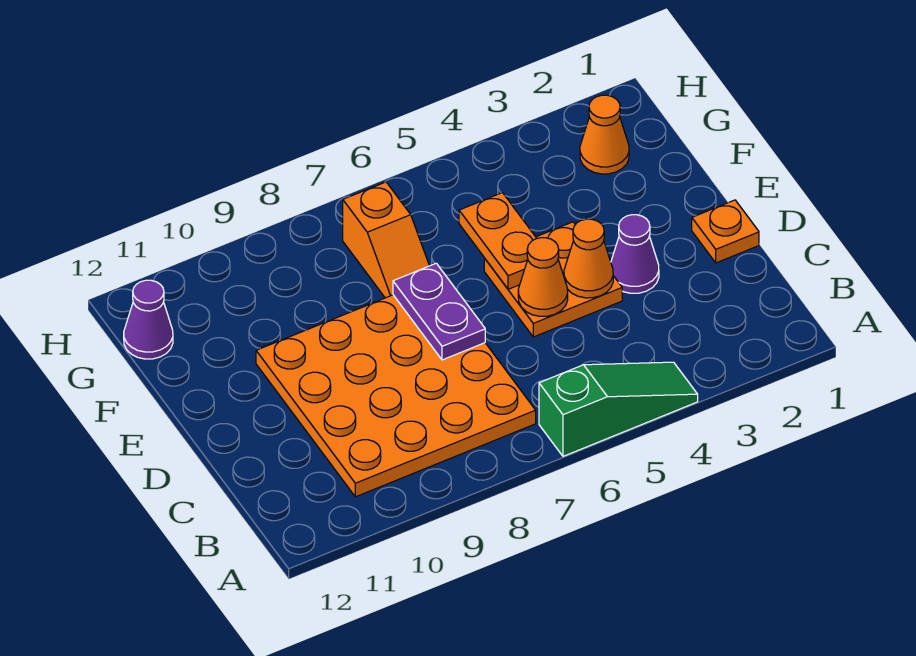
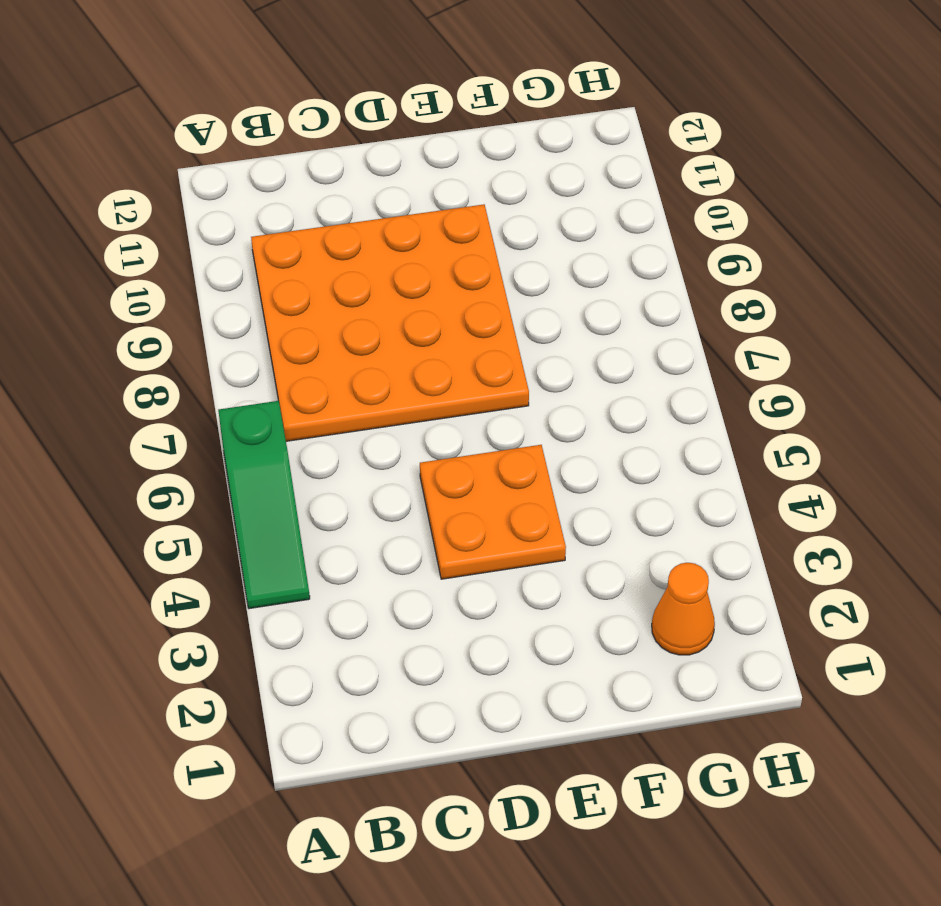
none -> orange 1x1 plate [692,200,759,263]
none -> purple 1x1 cone [611,215,659,293]
none -> orange 1x2 slope [343,182,429,298]

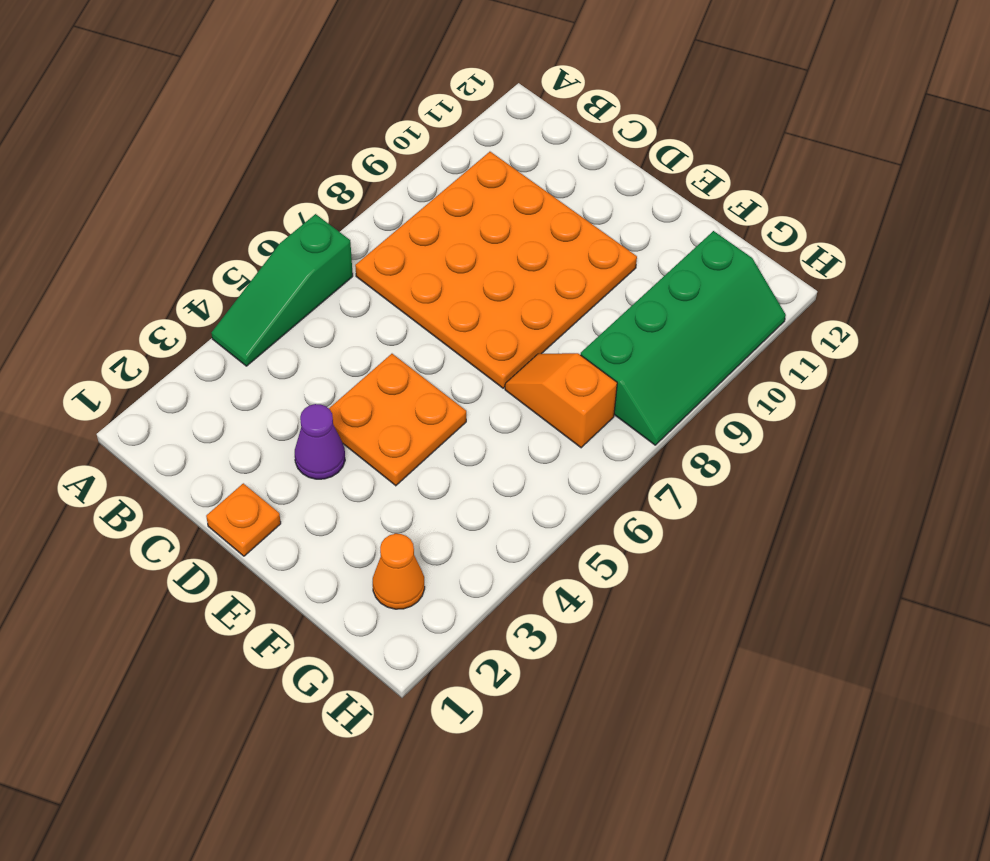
green 2x4 slope [581,231,786,445] -> none
none -> purple 1x1 cone [124,280,173,359]
none -> orange 1x1 cone [564,219,613,298]
none -> orange 1x1 cone [518,238,568,316]

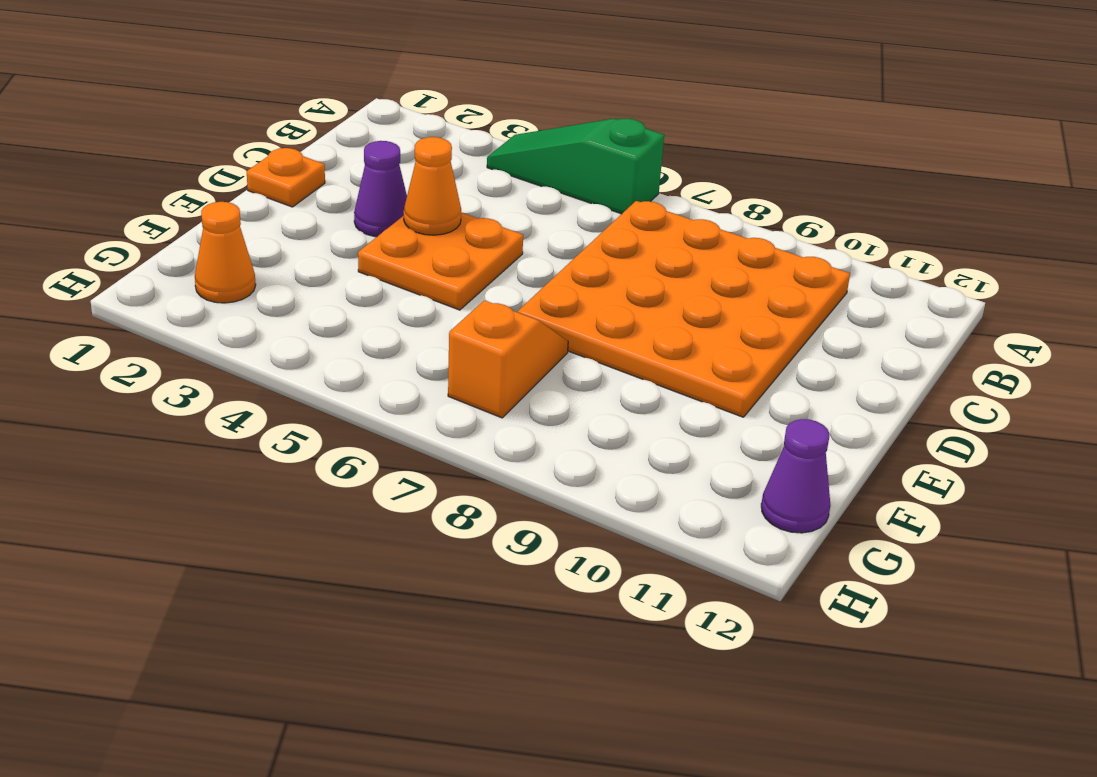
none -> orange 1x1 cone [518,238,568,316]
none -> purple 1x2 plate [393,263,485,360]
none -> orange 1x2 plate [459,193,537,289]

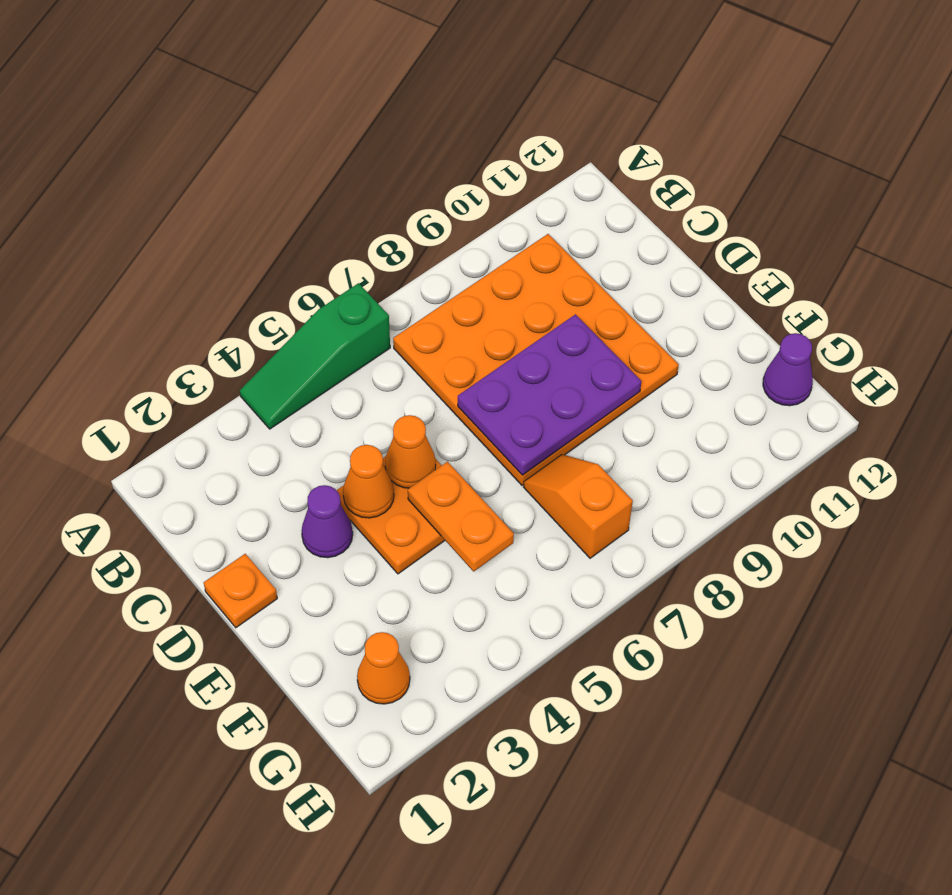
purple 2x3 plate [458,314,641,475] -> purple 1x2 plate [393,263,485,360]

